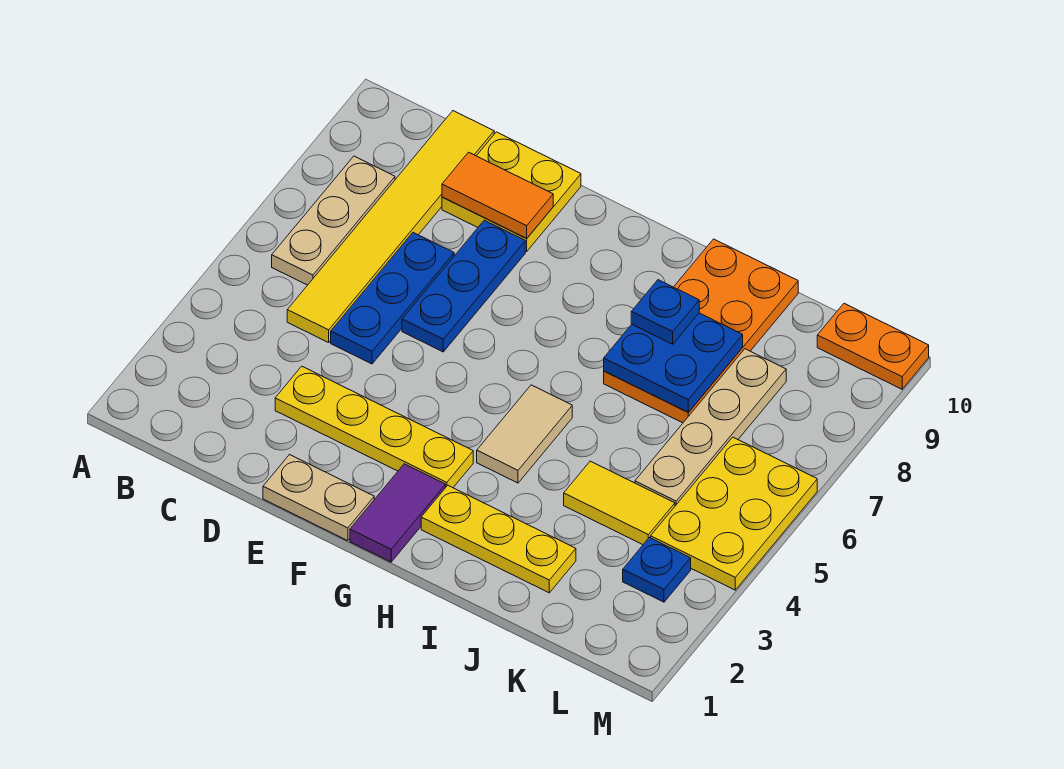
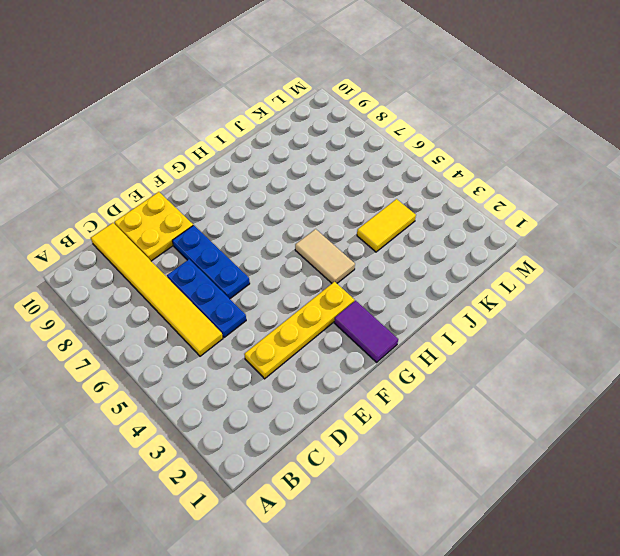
none -> tan 1x3 plate [272,156,395,285]
none -> tan 1x2 plate [263,455,374,541]
none -> yellow 1x3 plate [421,485,576,593]

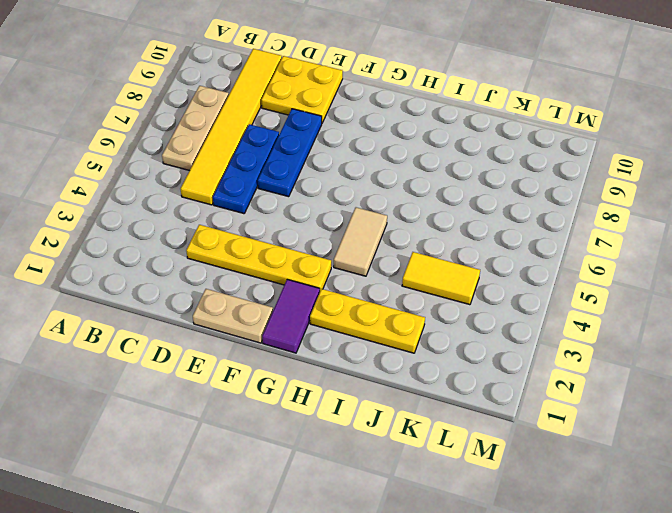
none -> orange 2x4 plate [604,239,798,423]
none -> tan 1x4 plate [635,349,786,506]
none -> blue 1x1 plate [623,537,691,602]

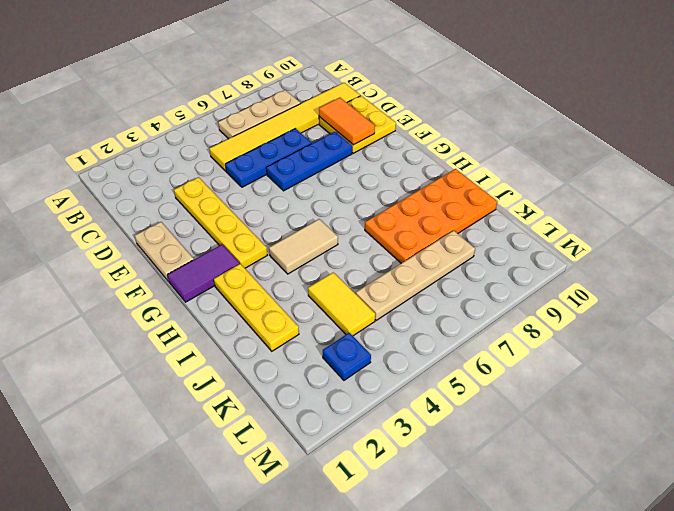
none -> yellow 2x3 plate [651,437,817,590]
none -> orange 1x2 plate [817,303,929,389]
none -> blue 2x2 plate [604,313,743,412]

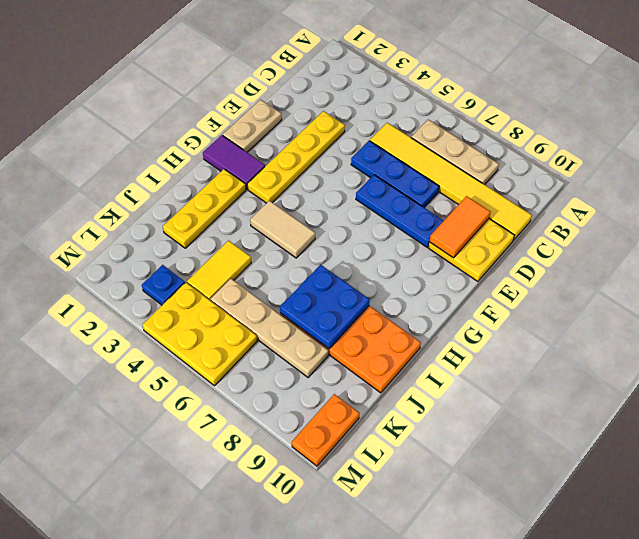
none -> blue 1x1 plate [631,280,699,344]

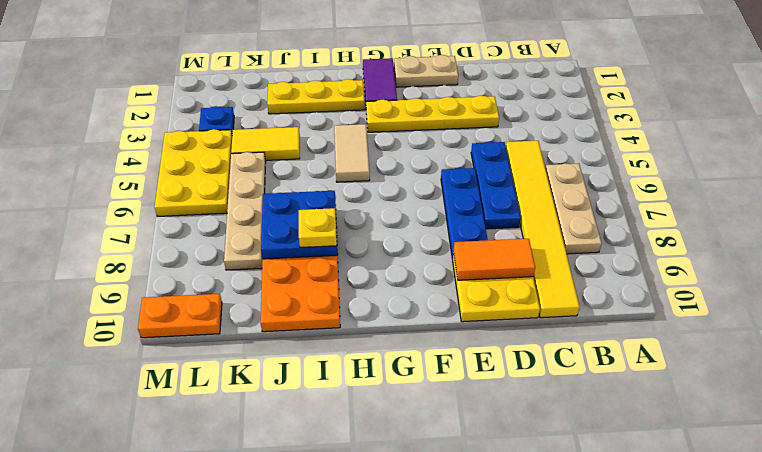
yellow 1x1 plate [299,208,337,248] -> blue 1x1 plate [631,280,699,344]

